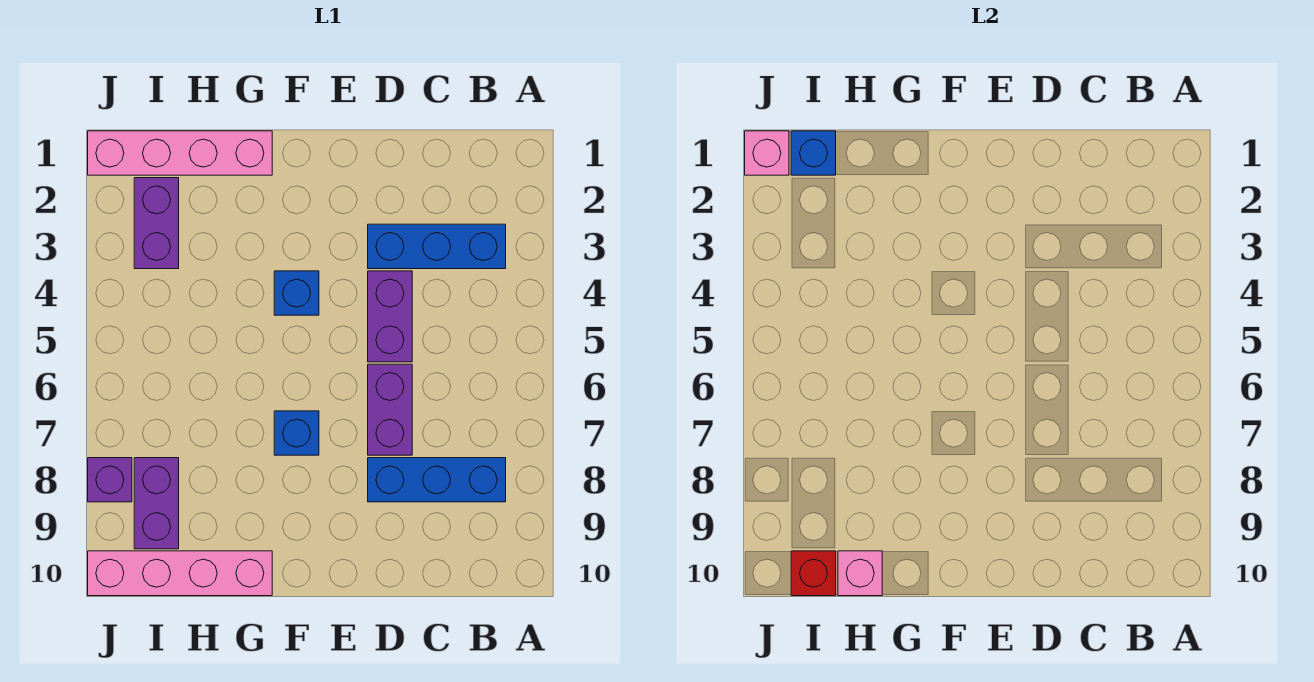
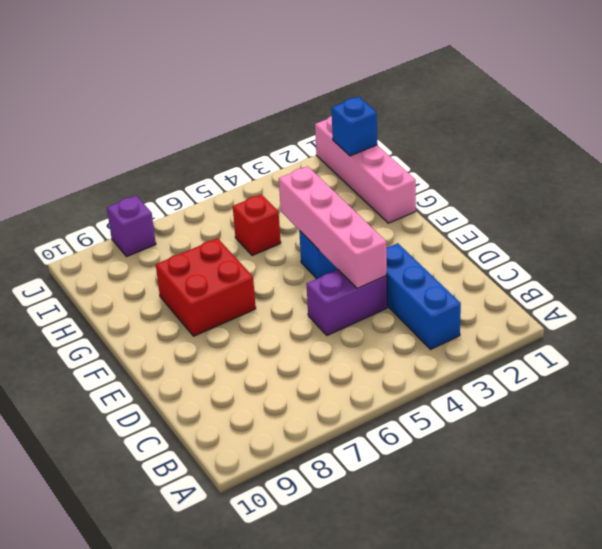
pink 1x4 brick [279,166,387,289] -> pink 1x4 brick moved to [88,551,272,596]
red 2x2 brick [156,238,256,336] -> blue 1x1 brick [274,411,319,455]
red 1x1 brick [233,194,281,256] -> red 1x1 brick moved to [791,551,836,596]
none -> blue 1x3 brick [368,458,506,502]
none -> purple 1x2 brick [368,364,412,455]
none -> purple 1x2 brick [134,178,179,269]

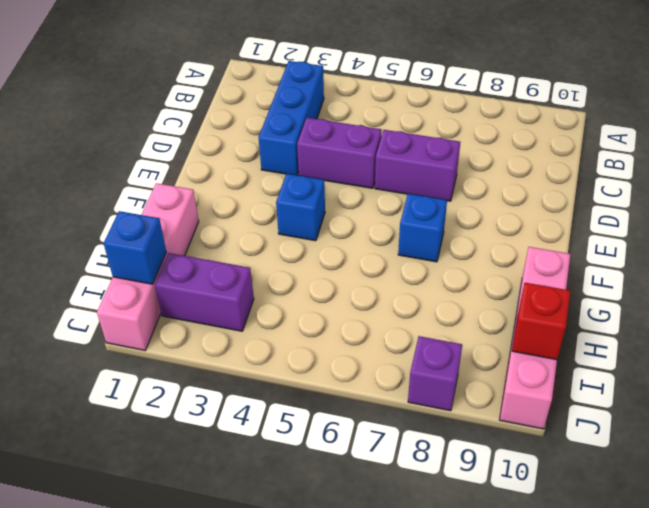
none -> blue 1x3 brick [368,458,506,502]
none -> purple 1x2 brick [134,458,179,549]
none -> pink 1x1 brick [838,551,882,596]

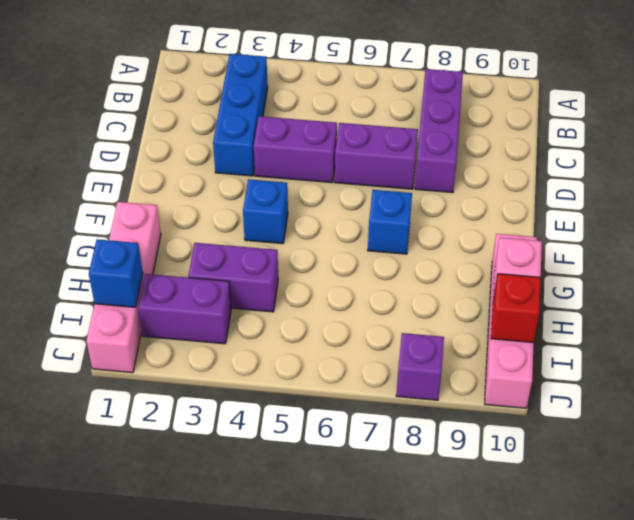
purple 1x3 brick [415,69,463,193] -> blue 1x3 brick [368,458,506,502]
purple 1x2 brick [188,243,278,312] -> purple 1x2 brick moved to [134,458,179,549]
none -> pink 1x1 brick [745,131,789,175]

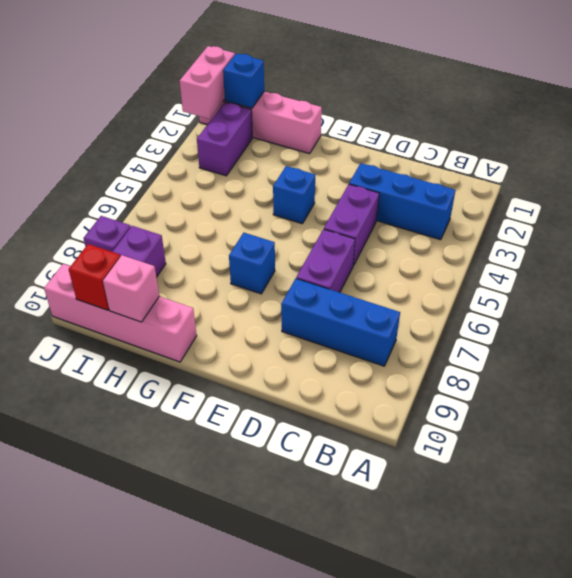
pink 1x2 brick [180,46,235,119] -> pink 1x1 brick [745,131,789,175]

